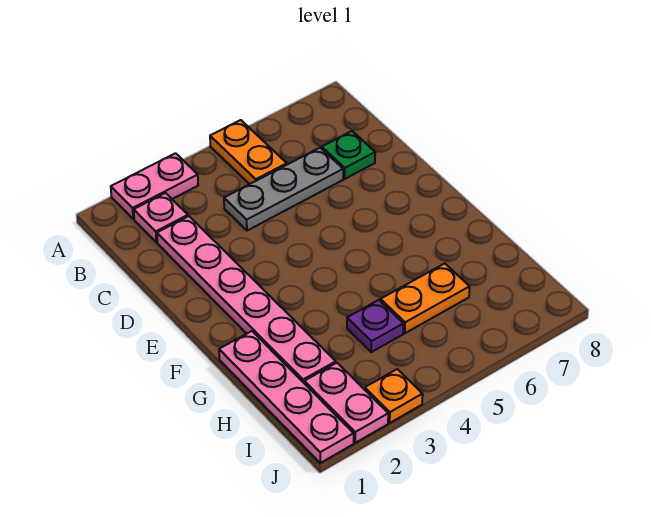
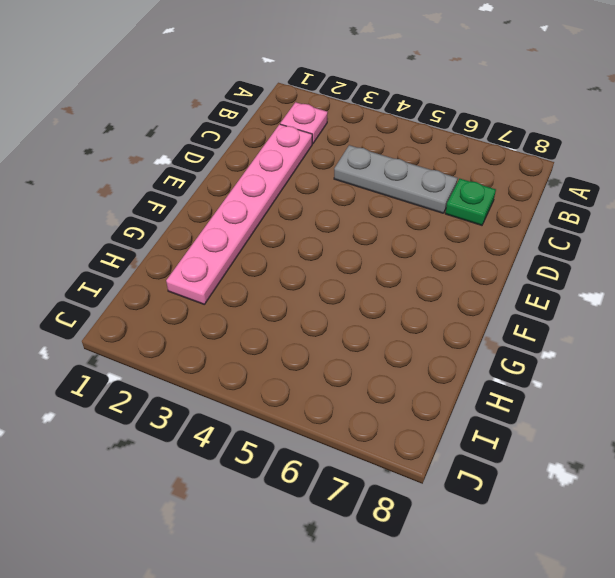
none -> pink 1x2 plate [111,153,198,219]
none -> orange 1x2 plate [210,120,287,184]

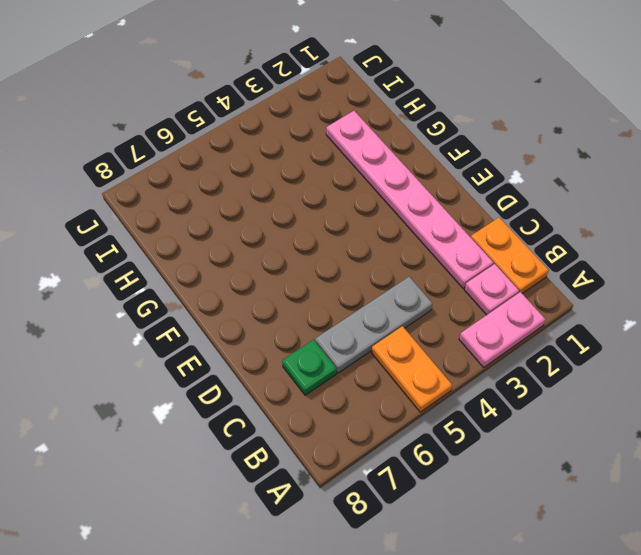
orange 1x2 plate [471,217,549,293] -> orange 1x2 plate turned to [380,263,470,333]
none -> pink 1x4 plate [219,331,354,463]
none -> purple 1x1 plate [347,300,403,352]

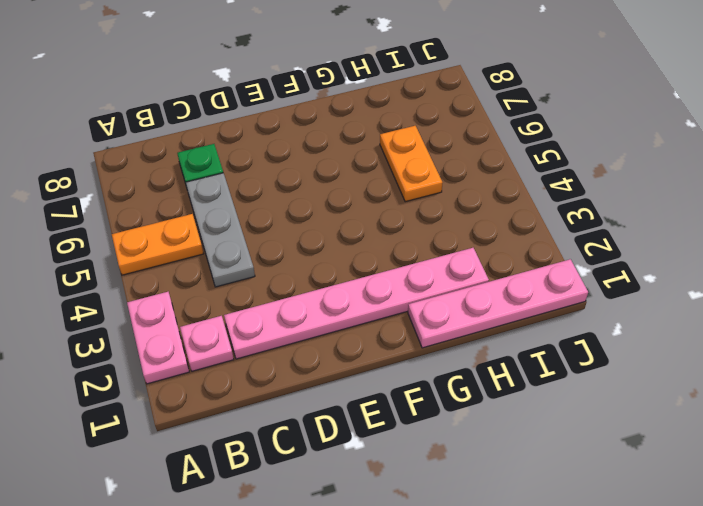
none -> purple 1x1 plate [347,300,403,352]
none -> pink 1x2 plate [304,363,388,443]

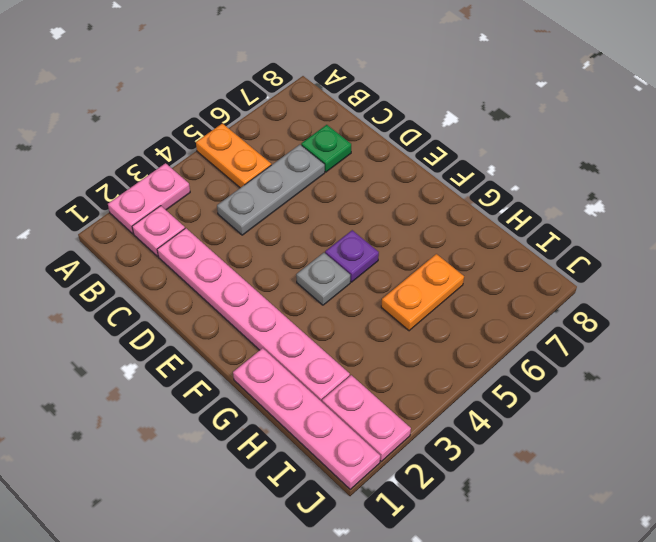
grey 1x1 plate [296,253,350,305] -> none
purple 1x1 plate [325,230,379,282] -> purple 1x1 plate moved to [347,300,403,352]
none -> orange 1x1 plate [365,369,423,423]

